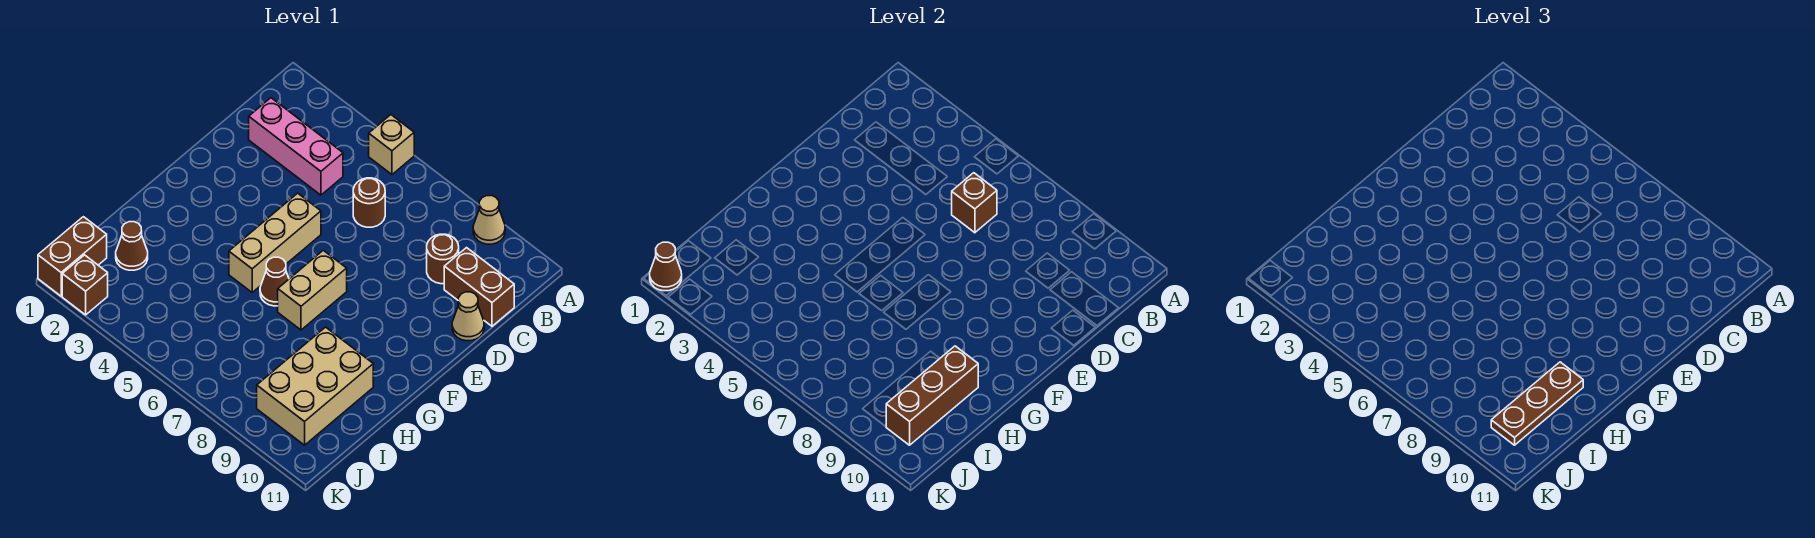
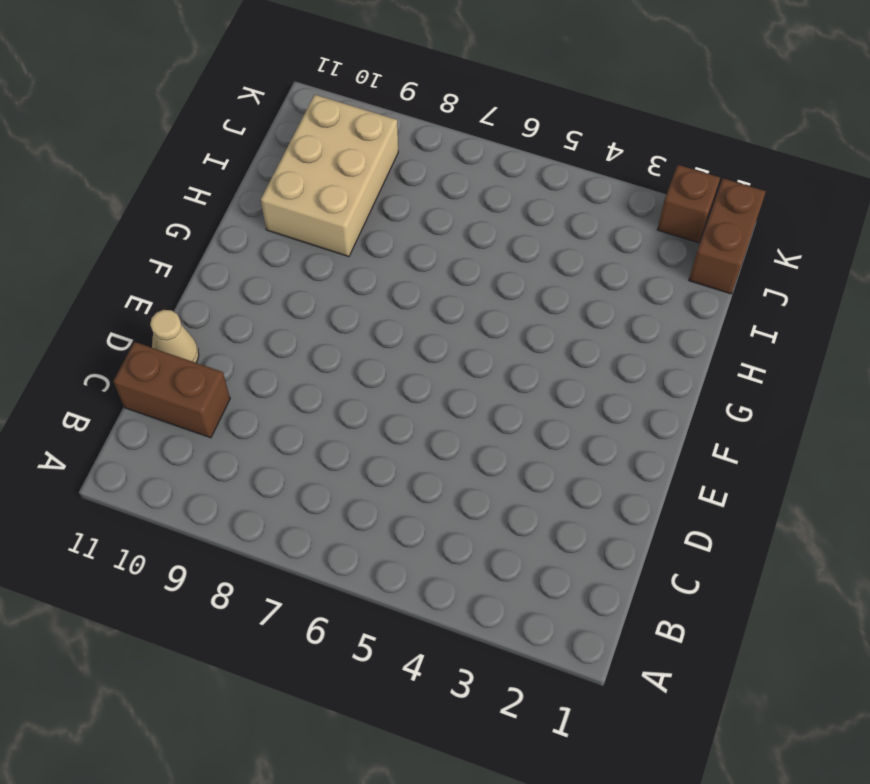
none -> tan 1x1 brick [369,115,414,174]
none -> tan 1x1 cone [473,195,505,244]
none -> pink 1x3 brick [249,98,343,195]

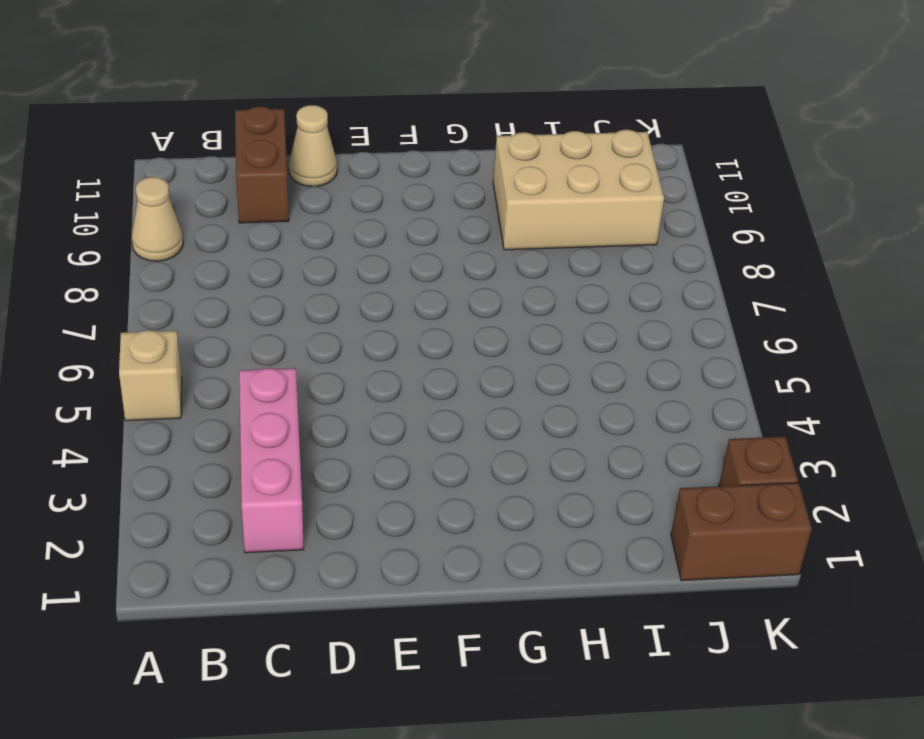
none -> brown 1x1 round brick [353,178,385,227]
none -> brown 1x1 round brick [427,234,459,284]
none -> tan 1x3 brick [229,193,321,292]

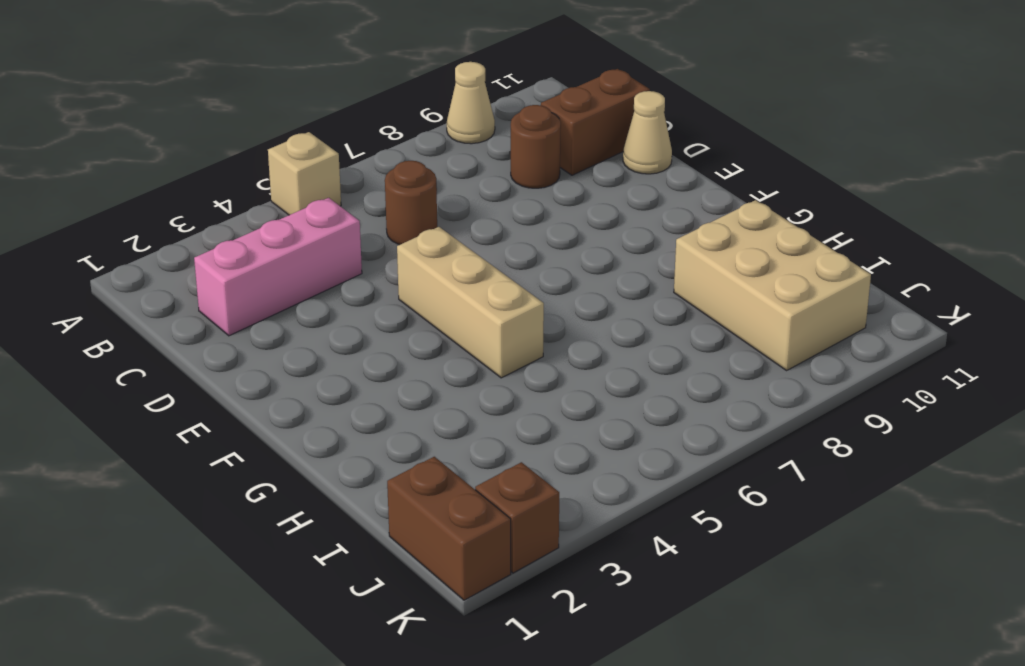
none -> tan 1x2 brick [278,250,347,330]
none -> brown 1x1 cone [260,257,289,306]
none -> brown 1x1 cone [116,222,148,270]

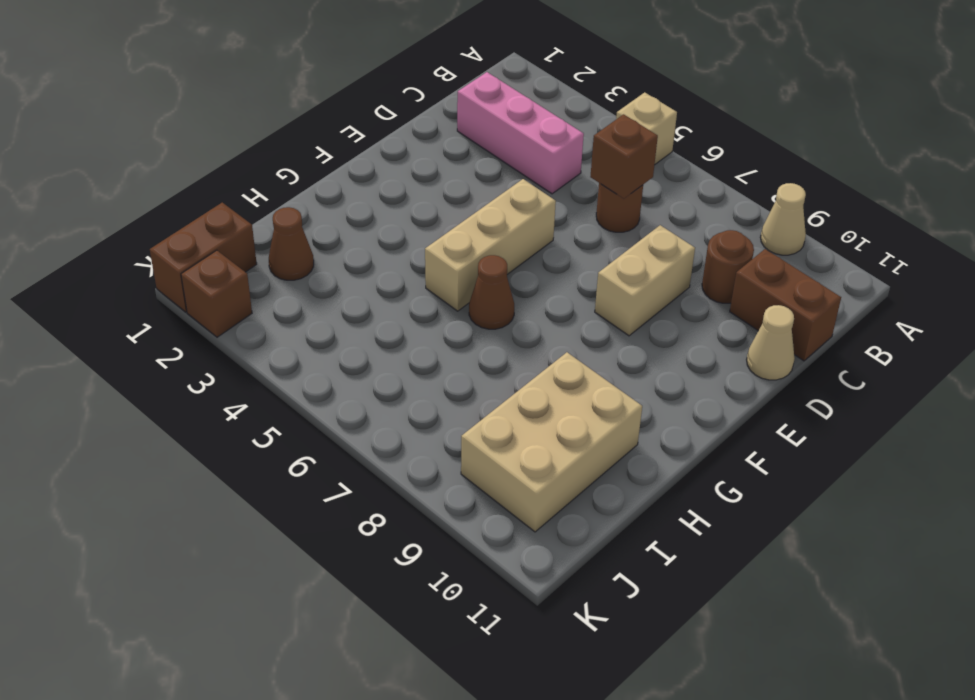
tan 1x2 brick [595,225,695,336] -> tan 1x2 brick moved to [278,250,347,330]
none -> brown 1x3 brick [886,346,978,445]
none -> brown 1x1 cone [650,242,682,291]
none -> brown 1x3 plate [1491,362,1583,445]

